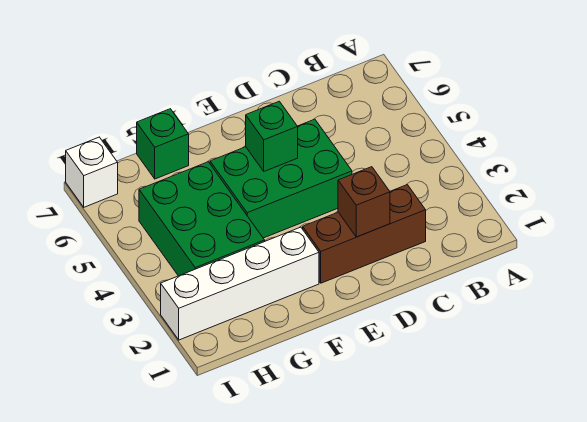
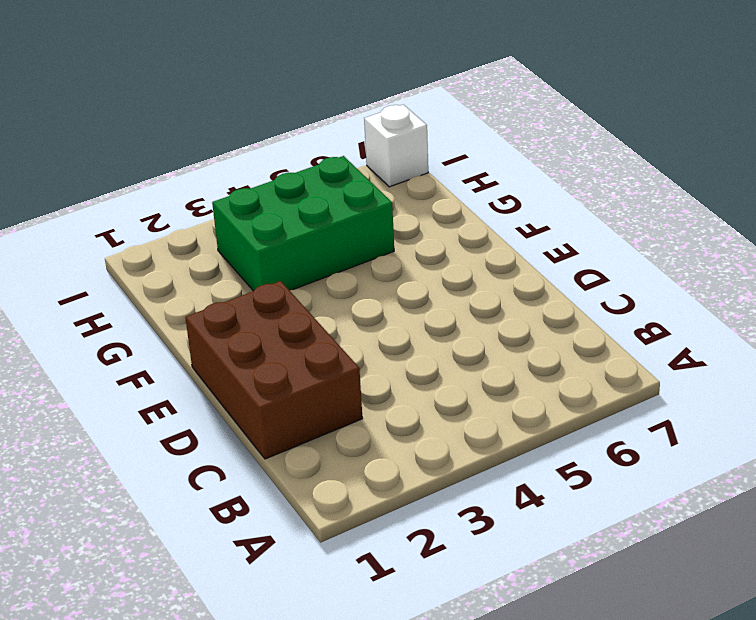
brown 2x3 brick [185,281,363,459] -> brown 1x3 brick [303,185,426,283]
none -> green 2x3 brick [210,119,352,238]
none -> white 1x4 brick [161,227,319,340]

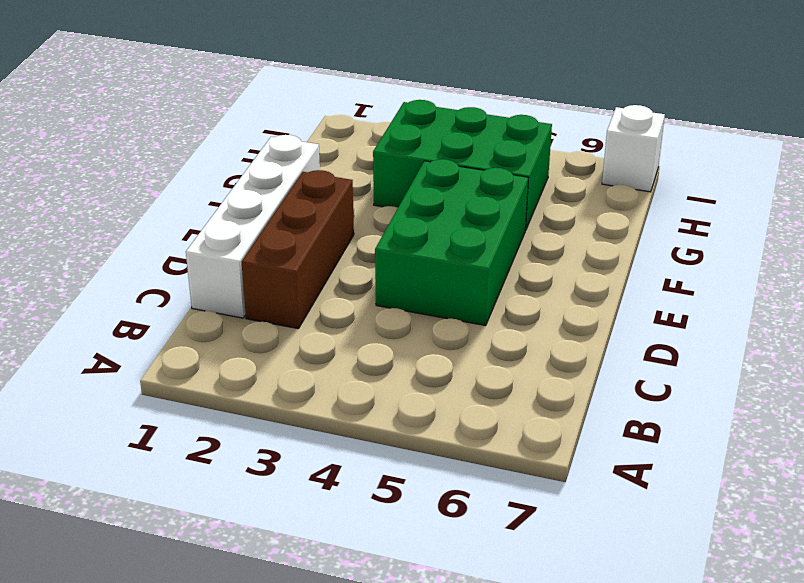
white 1x4 brick [186,135,320,318] -> white 1x4 brick moved to [161,227,319,340]
none -> green 1x1 brick [137,109,189,179]
none -> brown 1x1 brick [338,167,390,237]

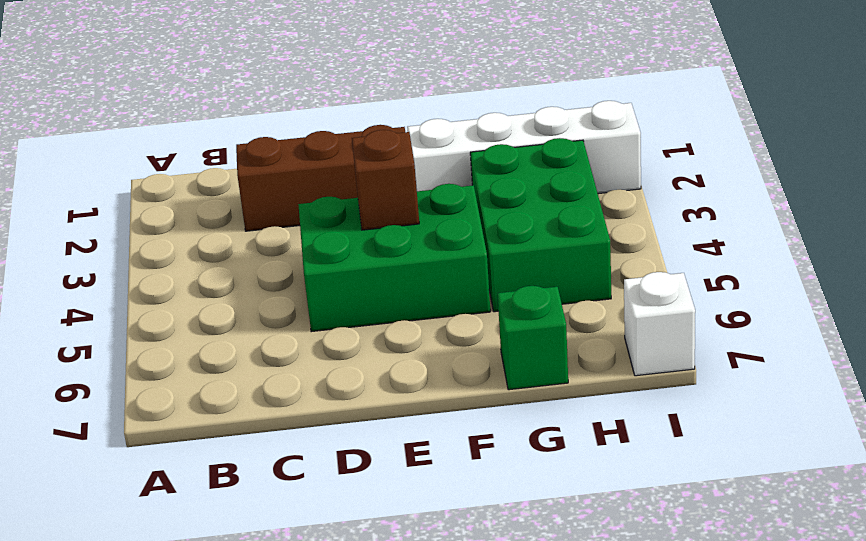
brown 1x1 brick [352,130,419,230] -> brown 1x1 brick moved to [338,167,390,237]
none -> green 1x1 brick [246,101,298,171]

